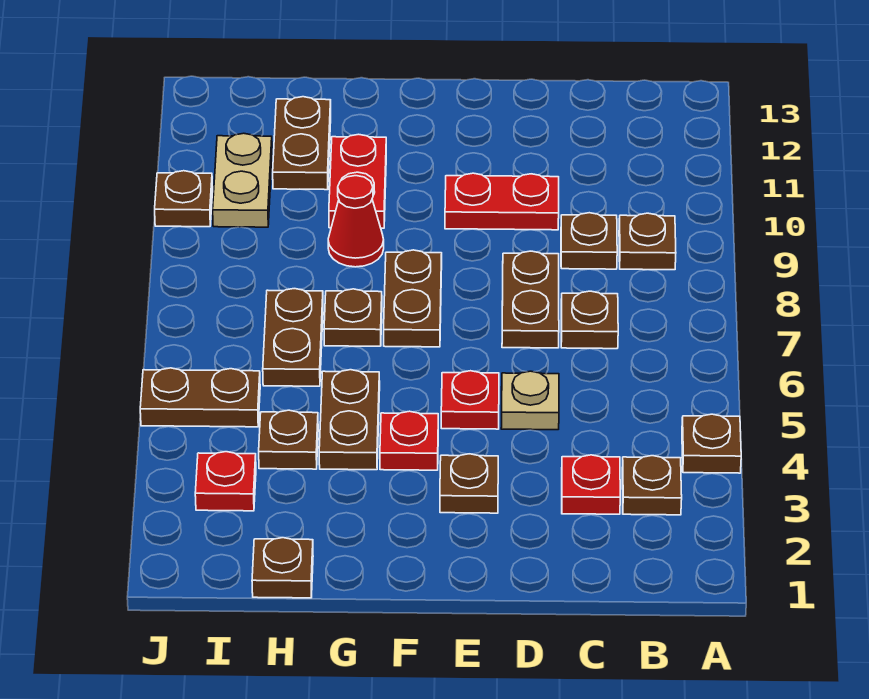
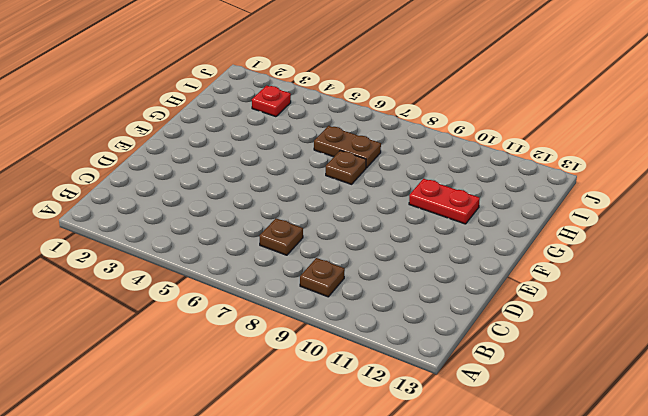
none -> brown 1x1 plate [682,414,741,473]
none -> brown 1x1 plate [622,456,682,515]
none -> red 1x1 plate [562,455,620,514]

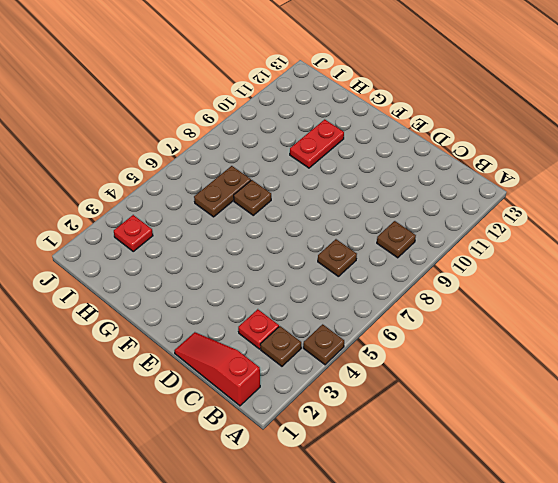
red 1x3 slope [174,332,260,406] -> none
none -> brown 1x1 plate [561,213,617,269]
none -> tan 1x1 plate [501,371,559,430]
none -> brown 1x2 plate [502,251,559,348]

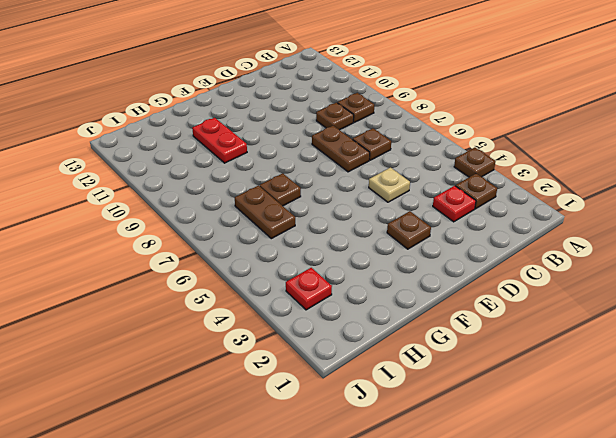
none -> red 1x2 plate [445,173,559,230]
none -> red 1x1 plate [441,371,499,429]
none -> red 1x1 plate [380,411,438,470]

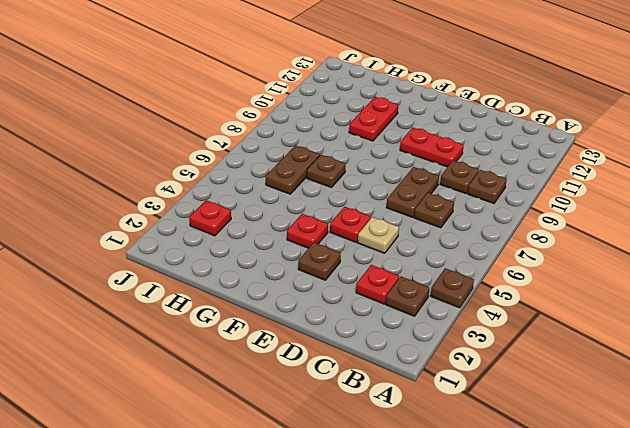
none -> brown 1x2 plate [384,250,442,347]
none -> brown 1x2 plate [319,370,380,470]
none -> red 1x1 cone [328,176,384,267]

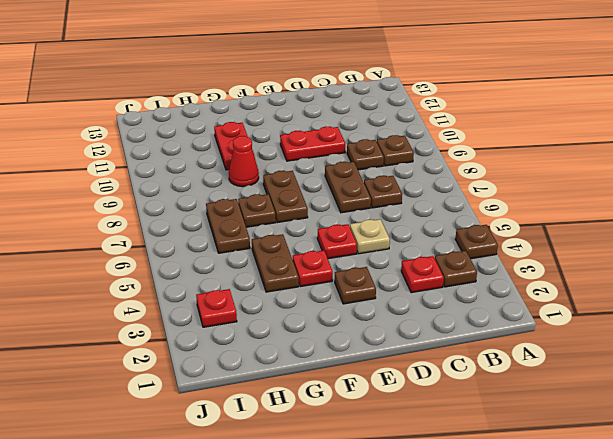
none -> brown 1x1 plate [252,538,313,598]
none -> brown 1x1 plate [259,410,318,469]
none -> brown 1x2 plate [273,97,331,190]

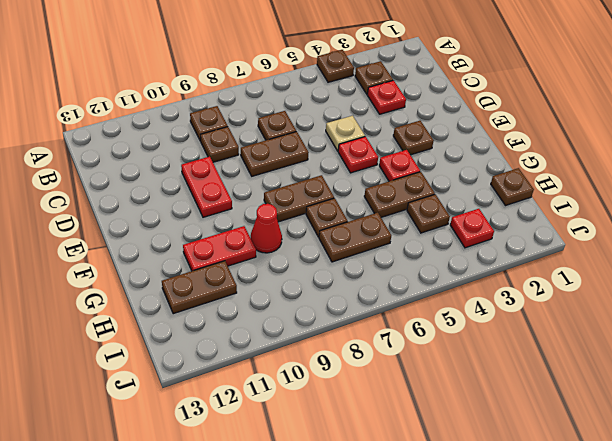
none -> brown 1x2 plate [140,368,260,427]
none -> tan 1x2 plate [213,133,272,227]
none -> brown 1x1 plate [155,171,213,227]

